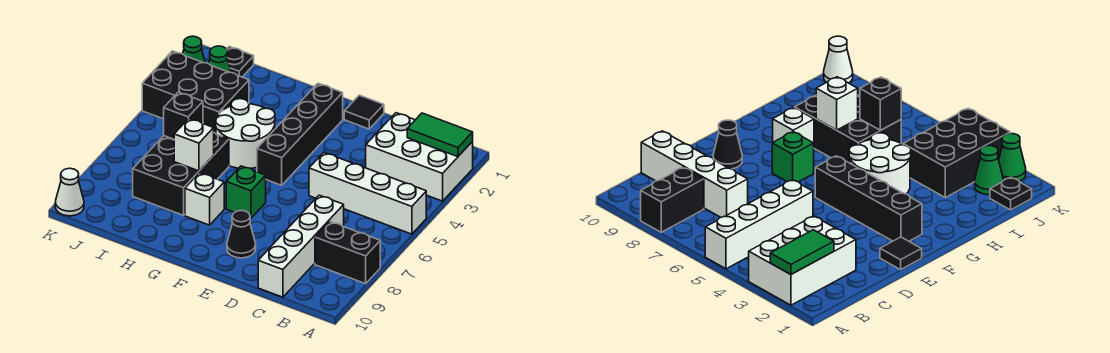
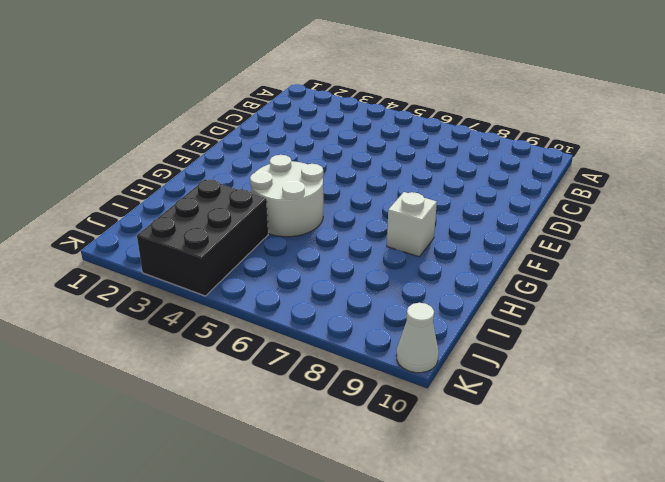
none -> white 2x3 brick [366,113,473,201]
none -> white 1x4 brick [309,153,427,234]
none -> black 1x2 brick [315,221,380,284]

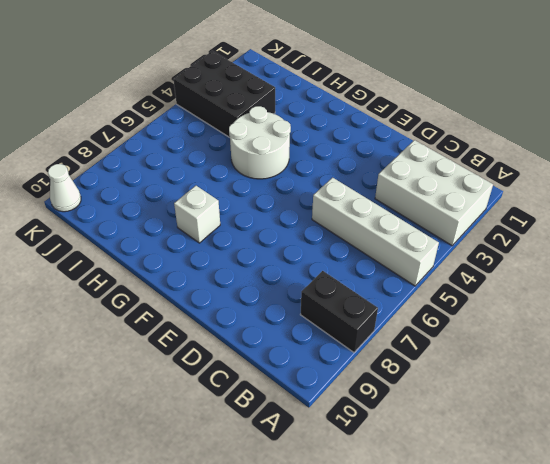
none -> white 1x4 brick [258,195,344,297]
none -> black 1x1 tile [344,95,384,129]
none -> black 1x1 cone [227,210,256,258]

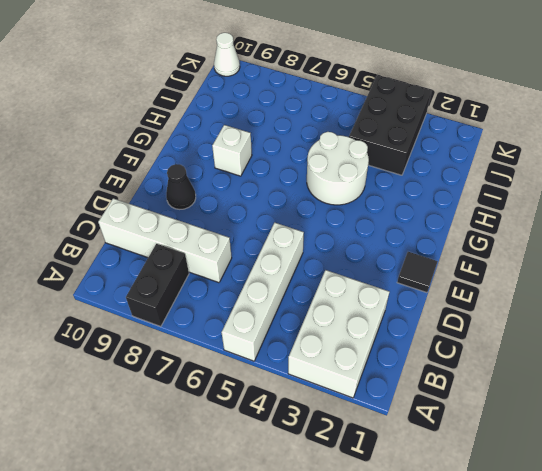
none -> black 1x4 brick [257,84,343,185]
none -> green 1x1 brick [226,166,266,218]
none -> black 2x3 brick [133,133,229,215]

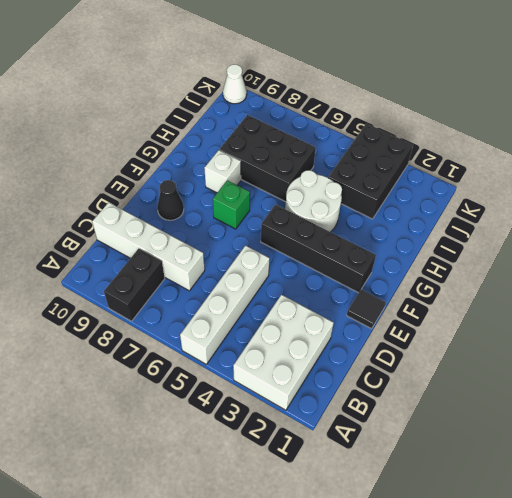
none -> black 1x1 plate [227,47,254,77]
none -> green 1x1 cone [209,46,231,72]
none -> green 1x1 cone [183,36,205,63]

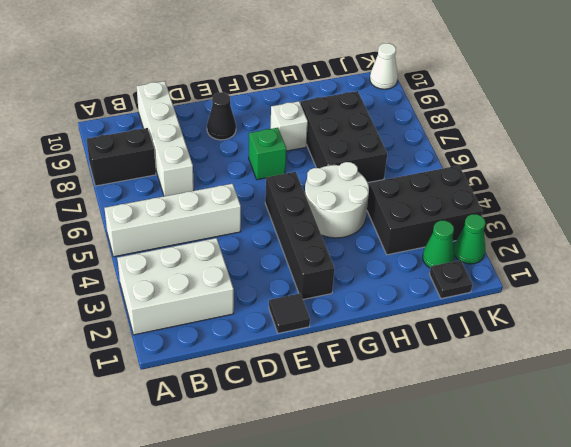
none -> green 1x2 tile [407,113,473,157]
none -> white 1x1 brick [174,119,214,171]
none -> black 1x1 brick [164,92,203,139]

